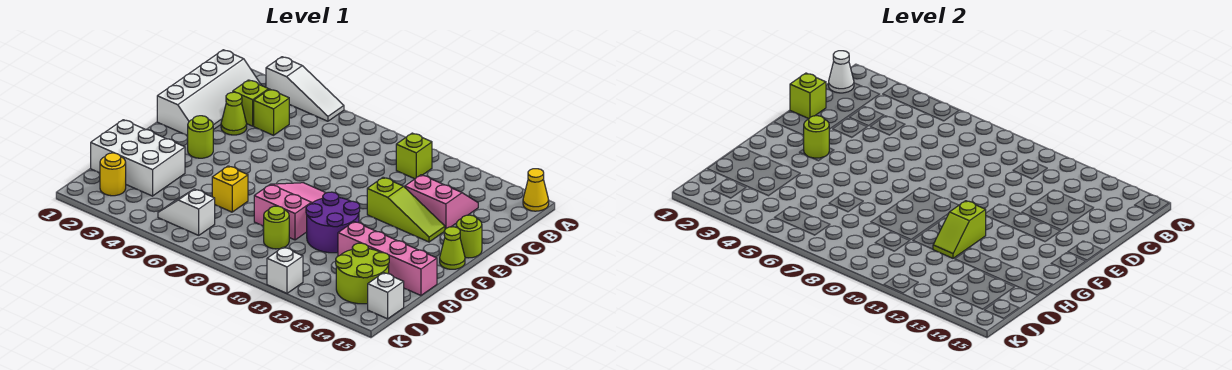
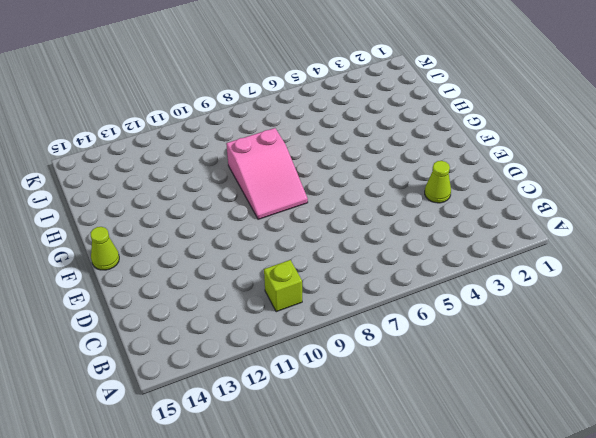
none -> white 1x3 slope [266,57,344,121]
none -> yellow 1x1 cone [523,169,549,211]
none -> white 2x4 slope [157,50,261,136]

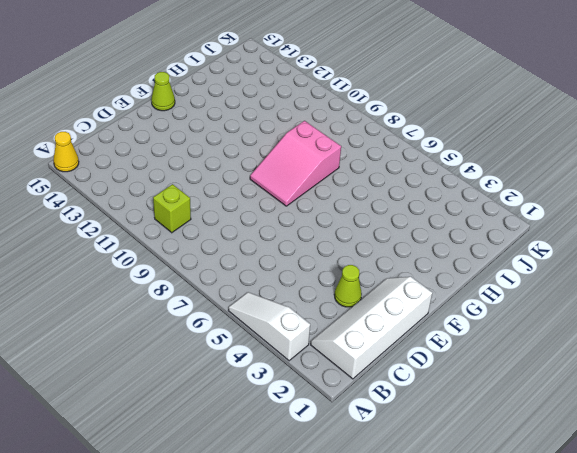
none -> lime 1x1 brick [233,80,269,126]
none -> lime 1x1 brick [254,89,289,135]
none -> pink 2x2 slope [405,175,478,229]

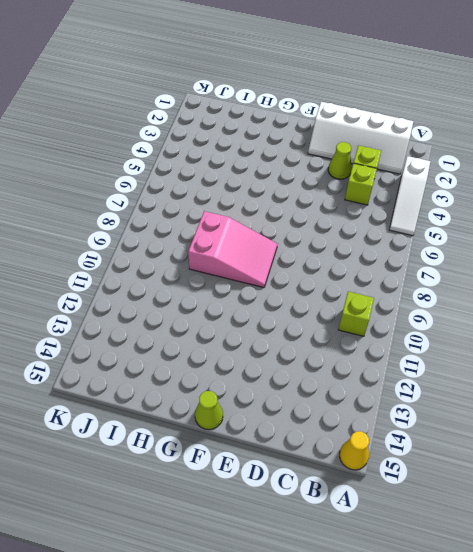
none -> pink 2x2 slope [405,175,478,229]
none -> lime 1x3 slope [367,177,445,242]
none -> lime 1x1 round brick [456,215,482,258]

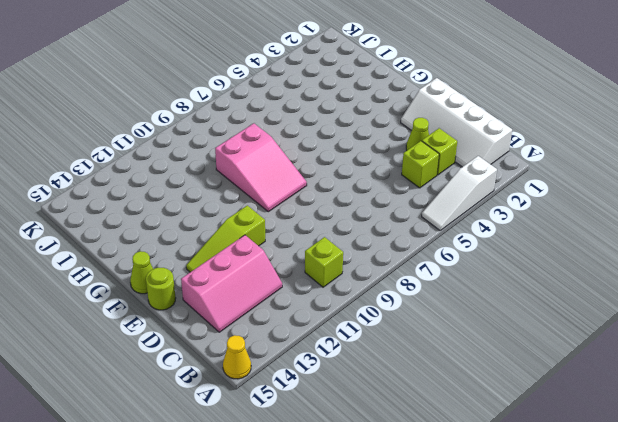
pink 2x3 slope [181,235,282,332] -> pink 2x2 slope [405,175,478,229]
none -> lime 1x1 round brick [188,116,213,158]
none -> purple 2x2 round brick [306,192,360,253]
none -> white 2x3 brick [91,120,185,196]

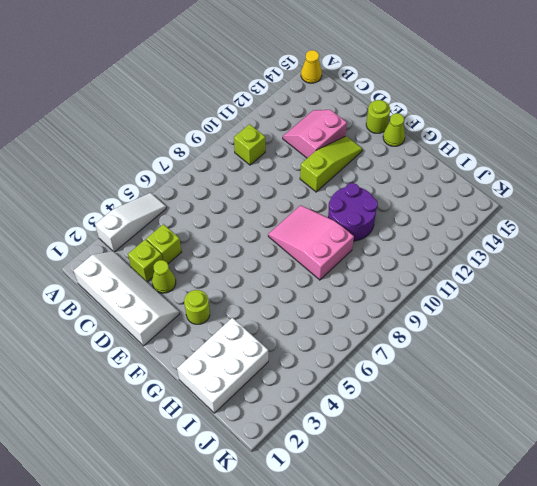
none -> yellow 1x1 brick [212,166,248,212]
none -> pink 1x4 brick [338,222,437,295]
none -> lime 1x1 round brick [264,206,289,249]

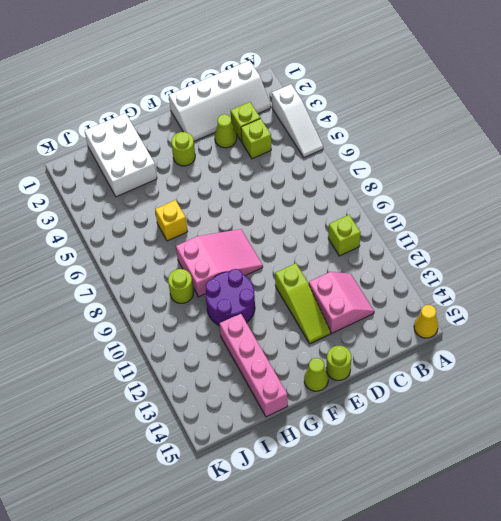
none -> lime 2x2 round brick [336,243,389,304]
none -> yellow 1x1 round brick [100,153,126,196]
none -> white 1x2 slope [158,189,215,235]

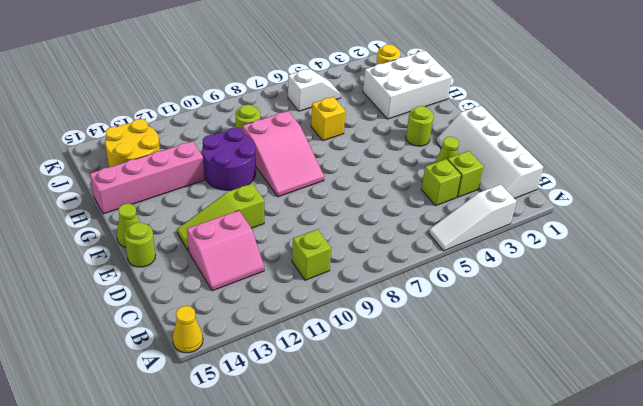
yellow 2x2 round brick [105,119,160,167] -> lime 2x2 round brick [336,243,389,304]
none -> white 1x1 brick [368,273,404,319]
none -> white 1x1 brick [267,247,303,293]
none -> white 1x1 cone [829,51,854,93]

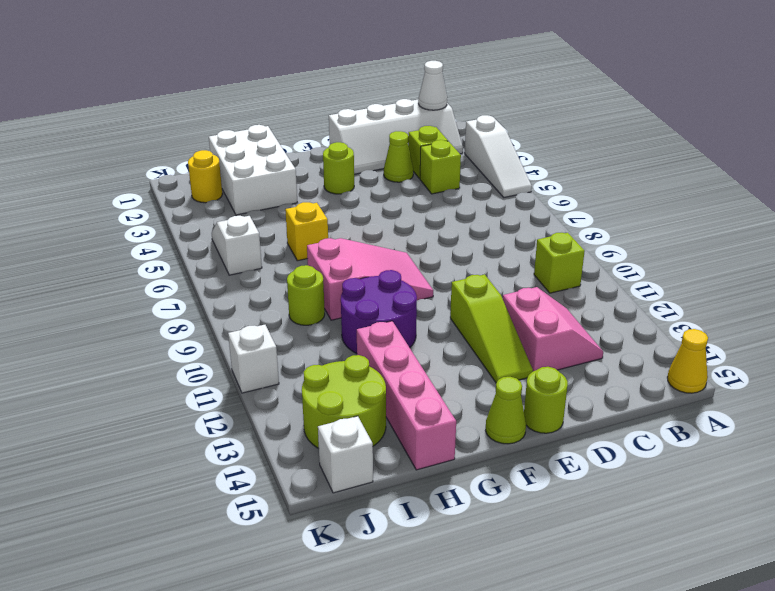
none -> lime 1x1 brick [790,73,826,119]
none -> lime 1x1 round brick [804,116,829,158]
none -> lime 1x2 slope [933,201,986,258]

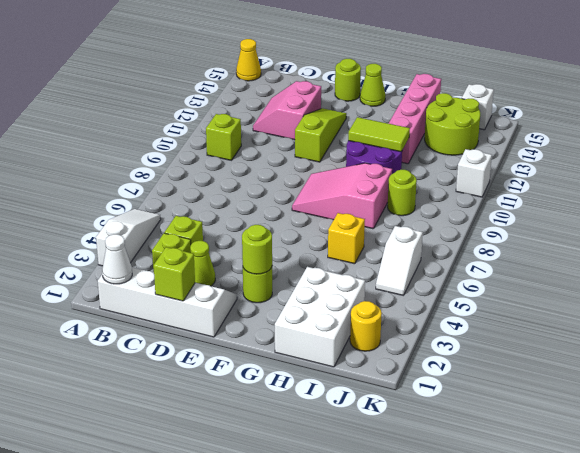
lime 1x2 tile [348,117,410,152] -> lime 1x2 slope [933,201,986,258]

